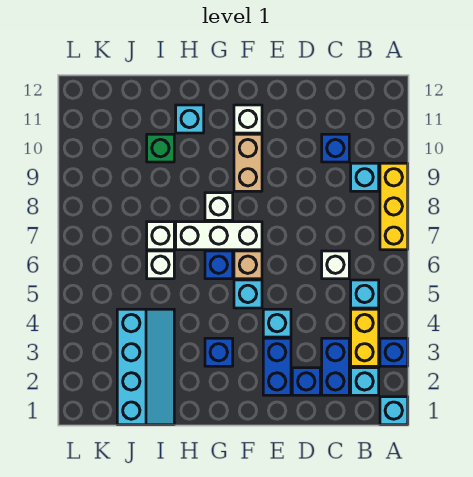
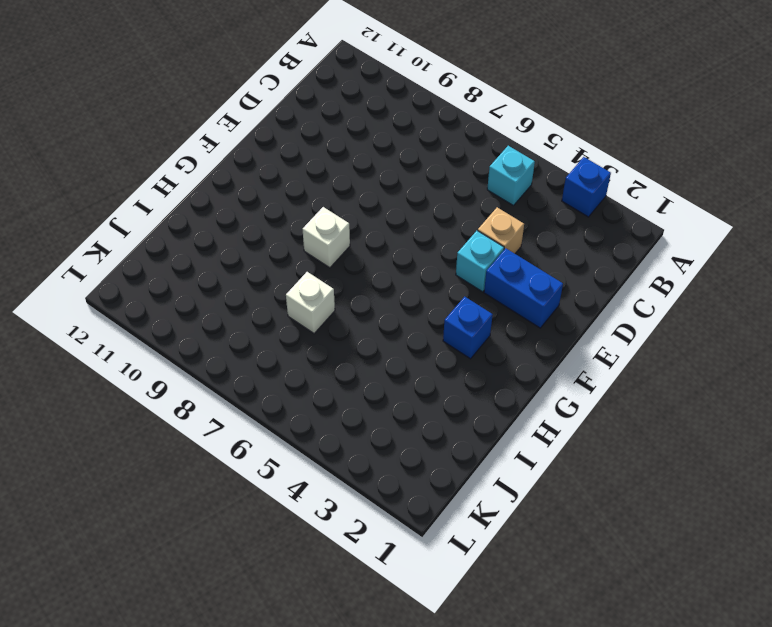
tan 1x1 brick [478,207,524,254] -> tan 1x1 brick moved to [234,251,262,279]
none -> cyan 1x1 brick [380,397,408,425]
none -> yellow 1x3 brick [380,163,408,250]
none -> cyan 1x1 brick [351,368,379,395]

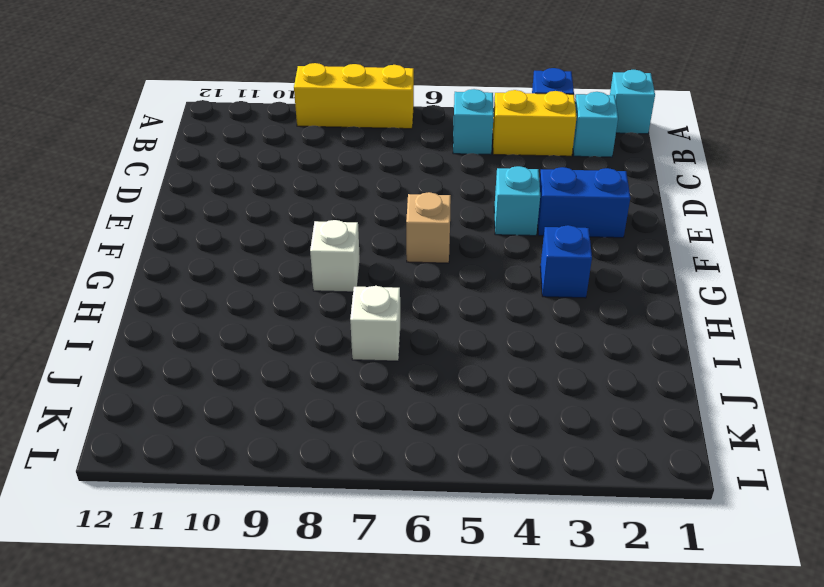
none -> cyan 1x1 brick [351,163,379,191]
none -> blue 1x2 brick [322,338,349,395]
none -> white 1x1 brick [322,251,349,279]

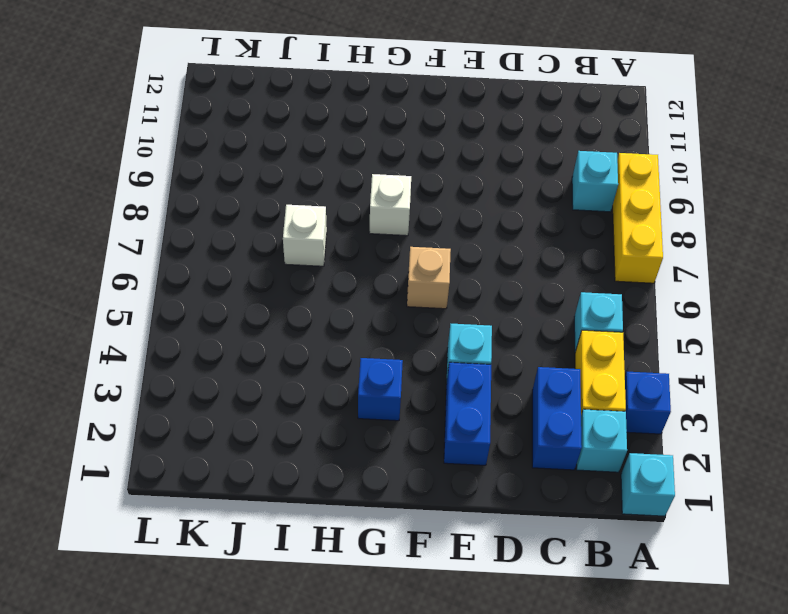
none -> white 1x1 brick [322,251,349,279]
none -> blue 1x1 brick [322,134,349,162]
none -> blue 1x1 brick [292,368,320,395]

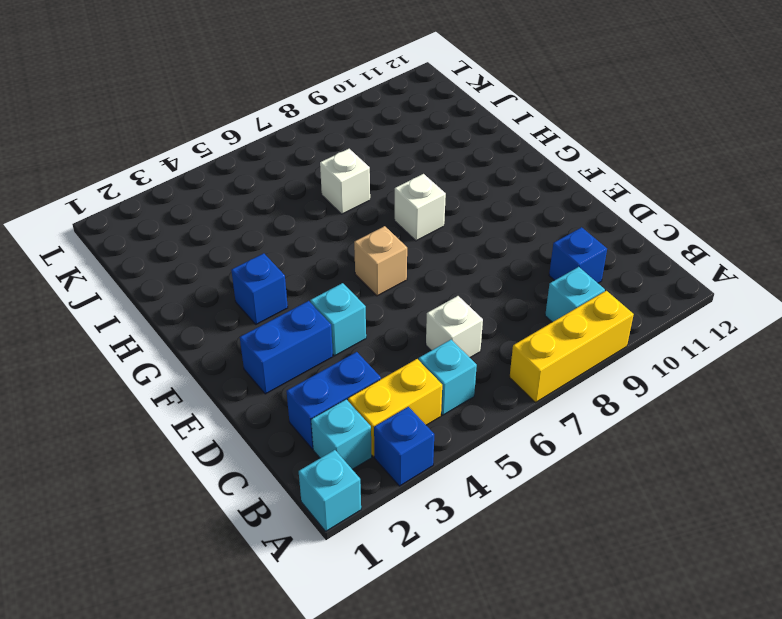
none -> blue 1x1 brick [292,368,320,395]
none -> cyan 1x1 brick [234,280,262,308]
none -> white 1x3 brick [176,222,262,250]

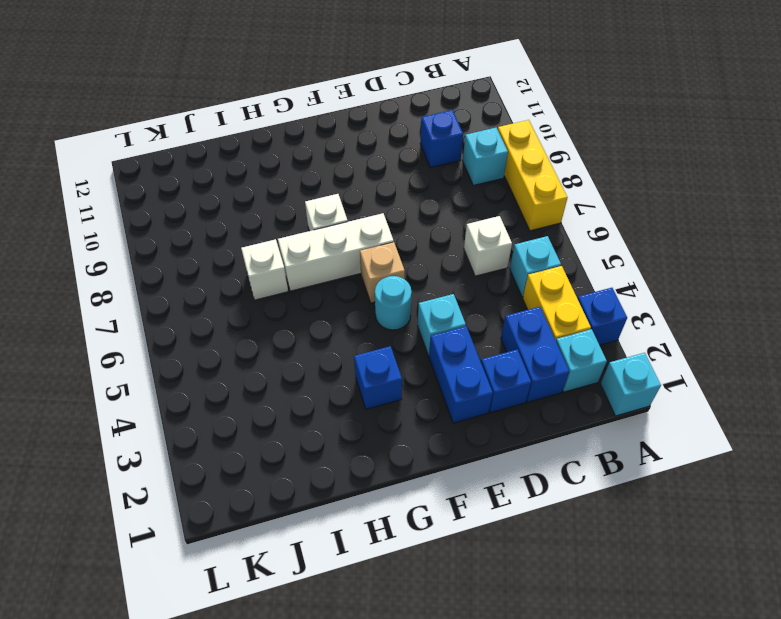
cyan 1x1 round brick [375,276,412,330] -> cyan 1x1 brick [234,280,262,308]
none -> tan 1x2 brick [234,134,262,191]
none -> white 1x1 brick [234,105,262,133]
none -> blue 1x1 brick [205,251,233,279]

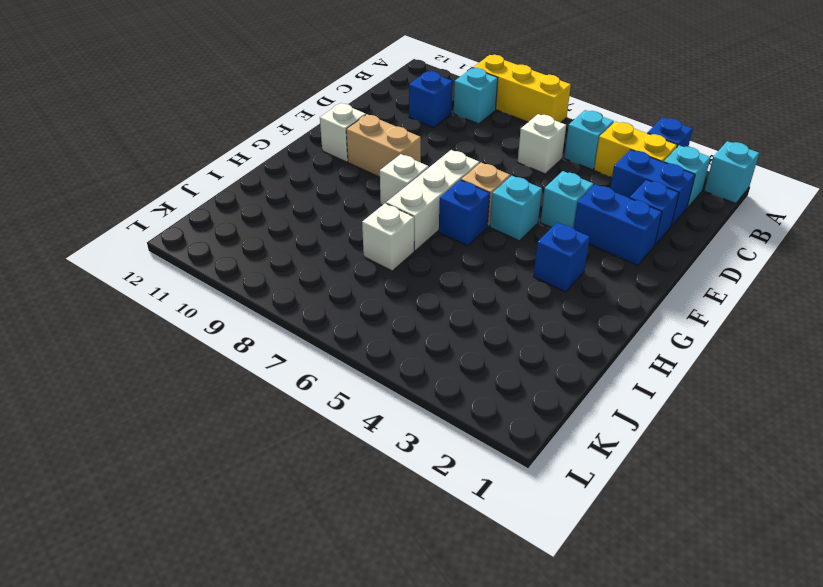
none -> cyan 1x1 brick [176,105,204,133]
none -> cyan 2x4 slope [117,309,174,425]
none -> white 1x1 brick [147,251,174,279]

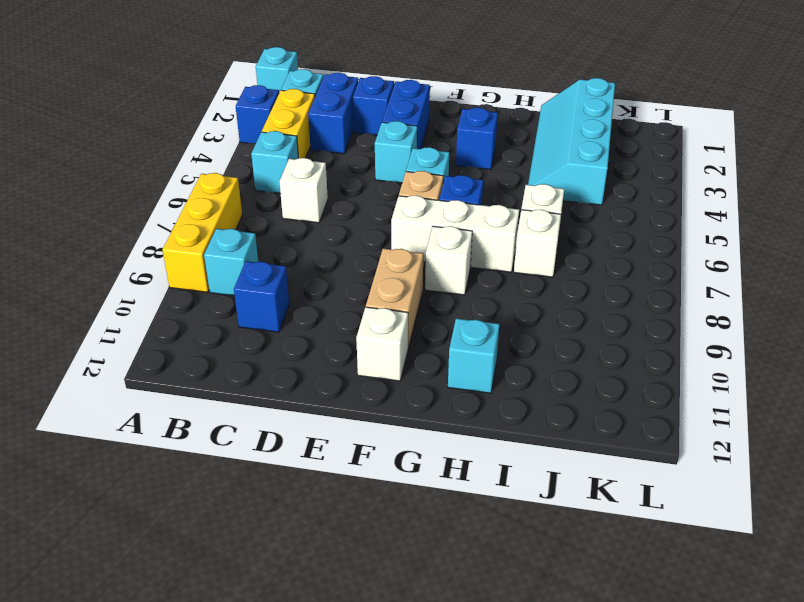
none -> green 1x1 brick [147,134,174,162]

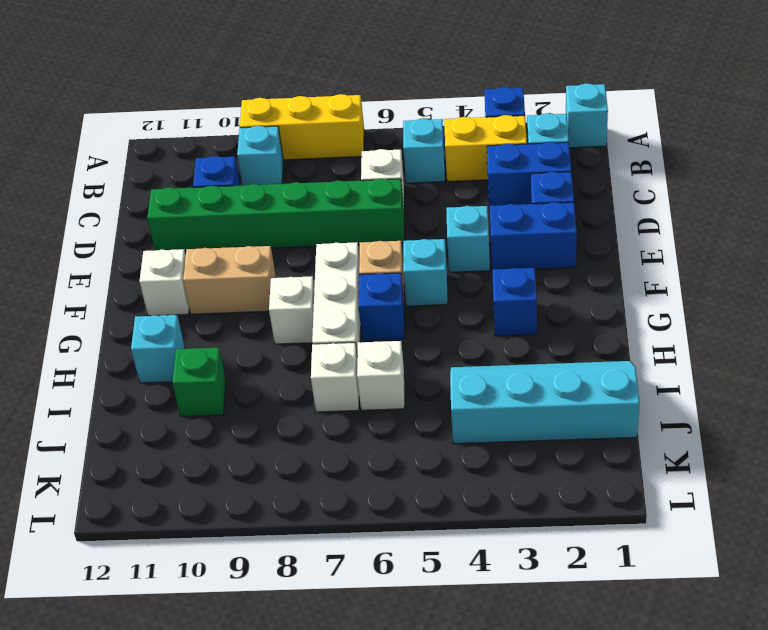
green 1x6 brick [147,179,404,252] -> none

